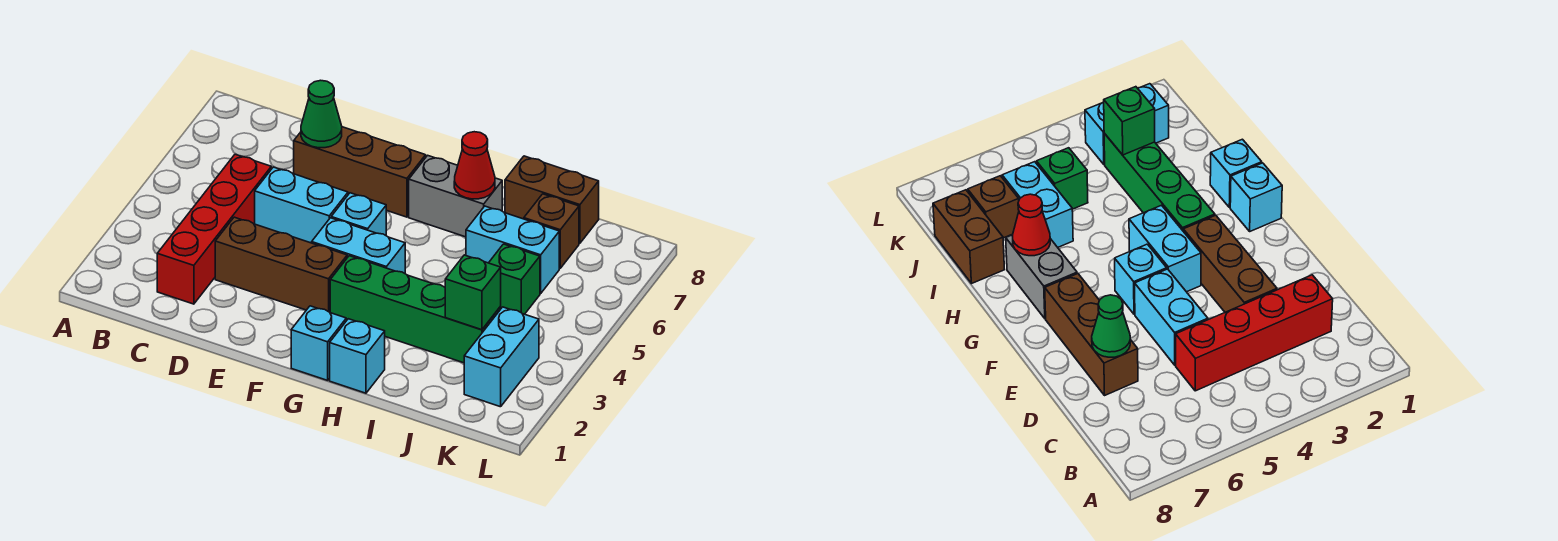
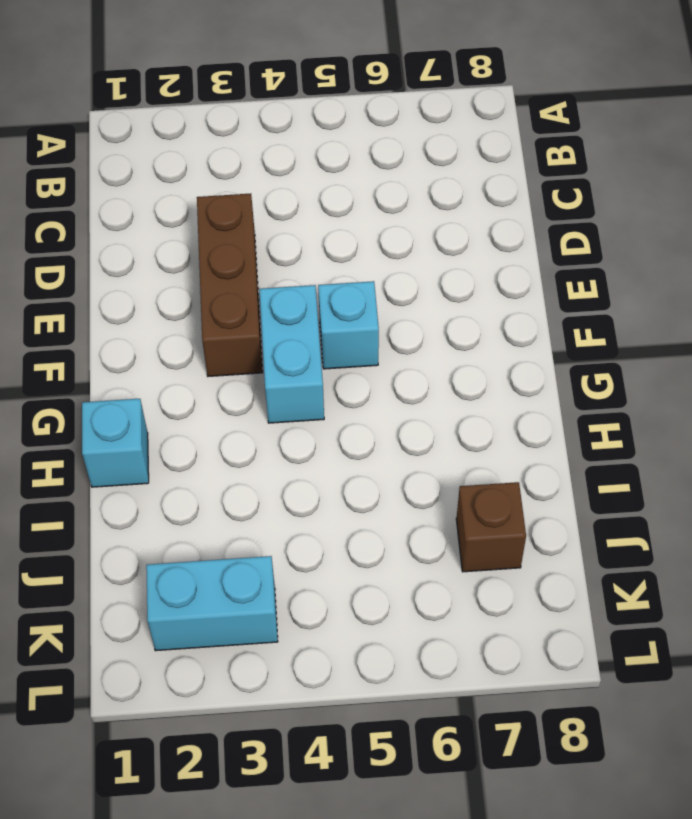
none -> red 1x4 brick [157,154,271,304]
none -> cyan 1x2 brick [255,167,348,243]
none -> brown 1x3 brick [294,127,426,217]

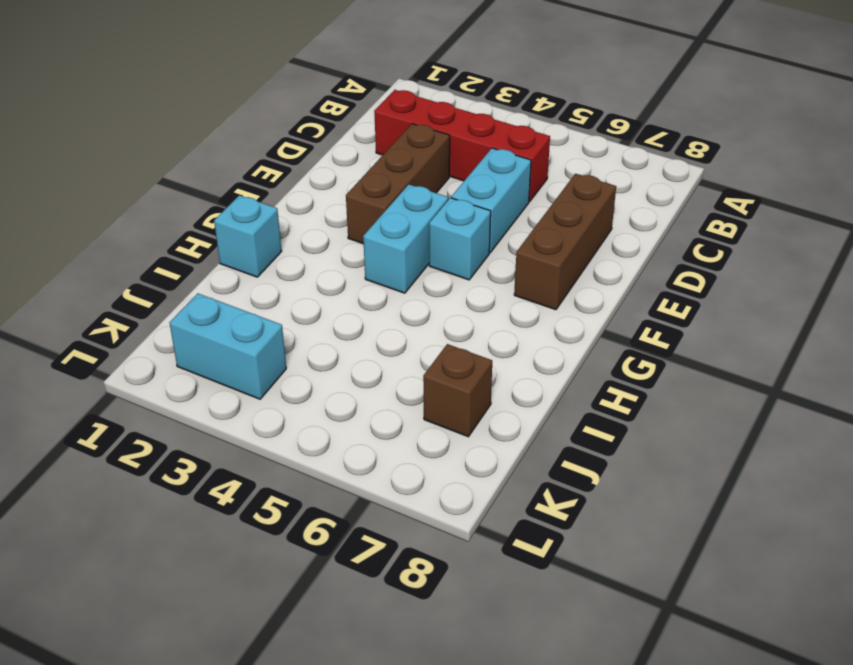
none -> cyan 1x1 brick [291,306,346,380]
none -> green 1x4 brick [330,256,501,363]
none -> grey 1x2 brick [409,155,502,237]

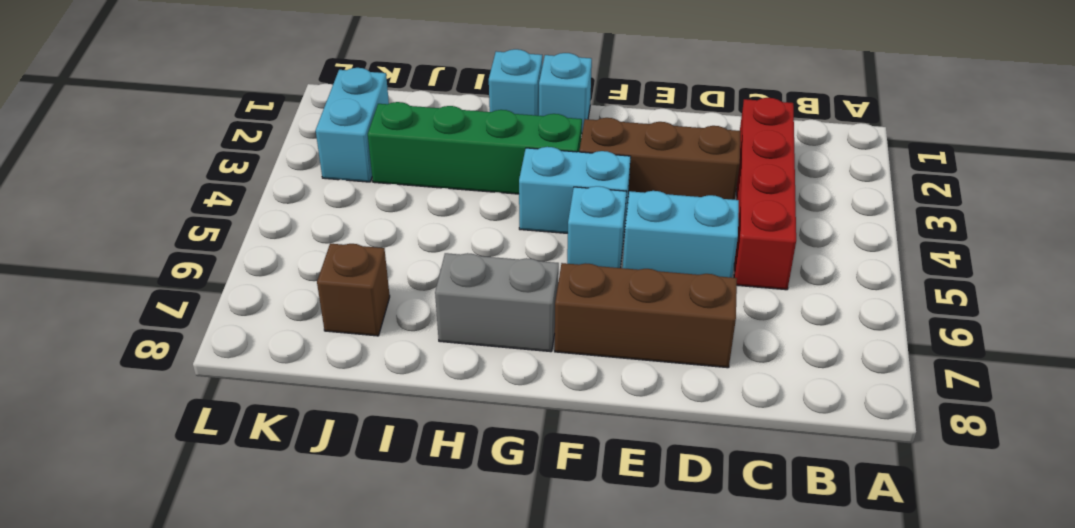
none -> cyan 1x2 brick [466,206,559,293]
none -> brown 1x2 brick [505,156,599,243]
none -> green 1x1 brick [489,244,540,314]

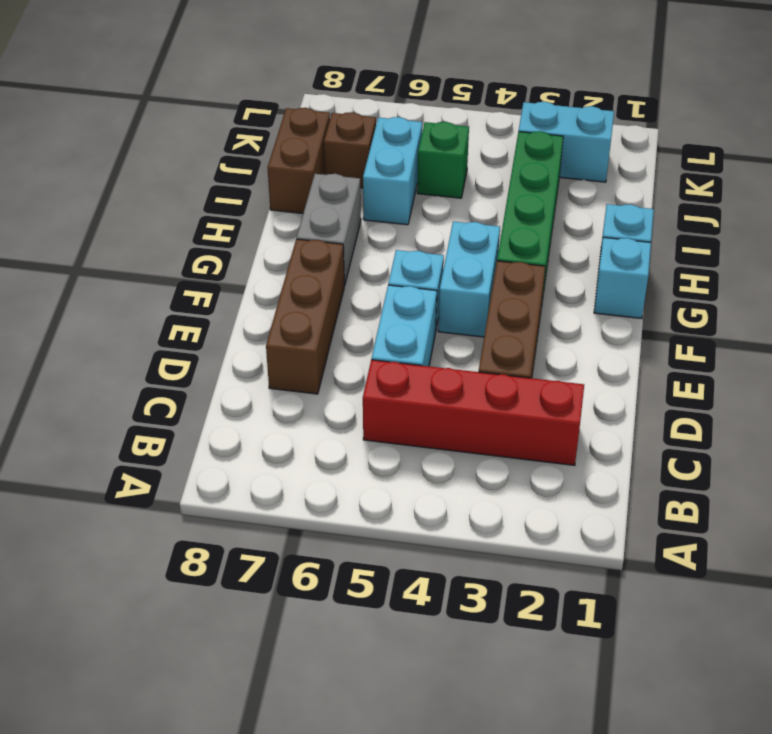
none -> green 1x1 cone [301,80,342,148]
none -> red 1x1 cone [454,132,495,199]
none -> green 1x1 brick [445,255,501,330]

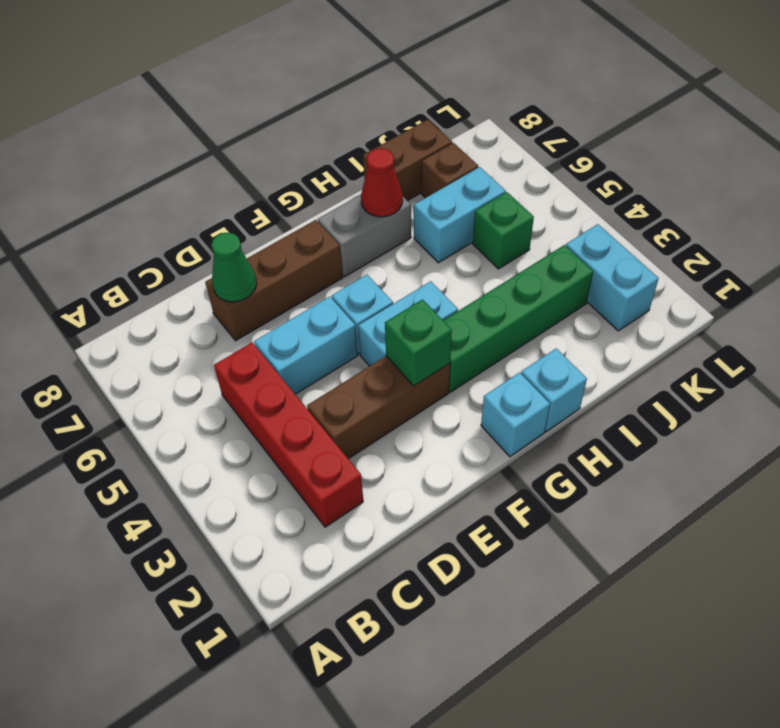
green 1x1 brick [385,299,452,386] -> green 1x1 brick moved to [445,255,501,330]

